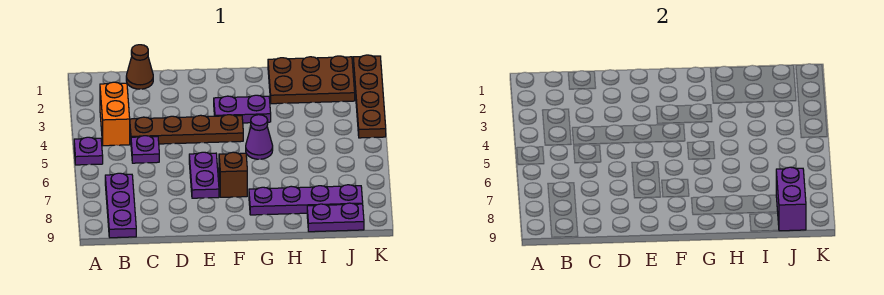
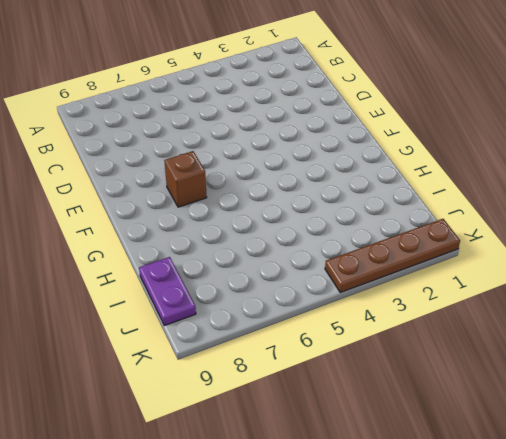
none -> purple 1x1 plate [74,137,103,165]
none -> orange 1x2 brick [100,82,130,146]
none -> purple 1x3 plate [105,173,136,238]

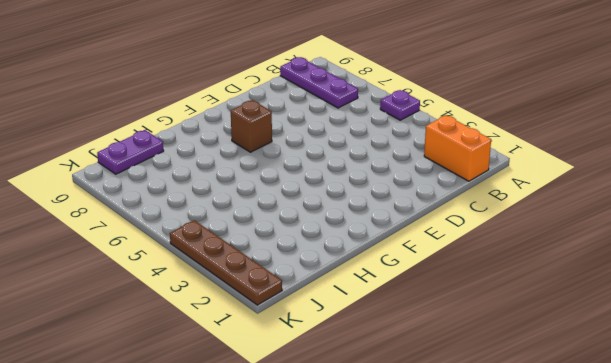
orange 1x2 brick [424,115,491,181] -> orange 1x2 brick moved to [100,82,130,146]
none -> brown 1x1 cone [126,45,153,89]
none -> brown 1x4 plate [130,115,243,144]
none -> purple 1x1 plate [131,136,159,163]

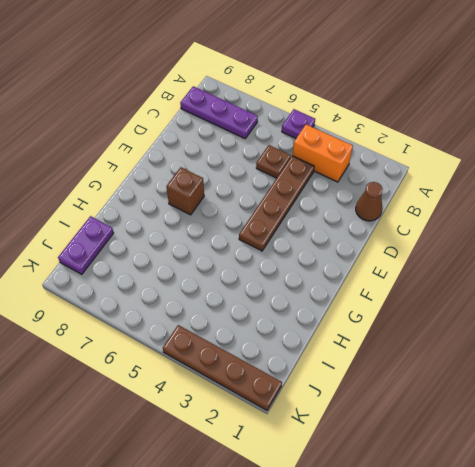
brown 1x1 plate [256,145,291,178] -> purple 1x1 plate [131,136,159,163]
none -> purple 1x2 plate [189,152,219,198]
none -> purple 1x2 plate [214,95,271,123]
none -> purple 1x1 cone [246,115,273,159]

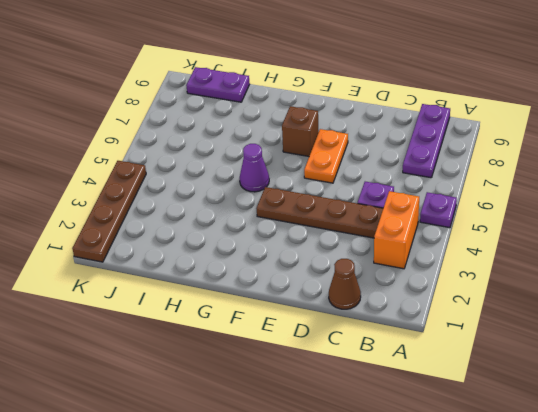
orange 1x2 plate [304,129,348,183] -> purple 1x2 plate [189,152,219,198]
none -> purple 1x2 plate [214,95,271,123]
none -> purple 1x4 plate [249,185,363,215]
none -> brown 2x3 plate [268,56,355,104]

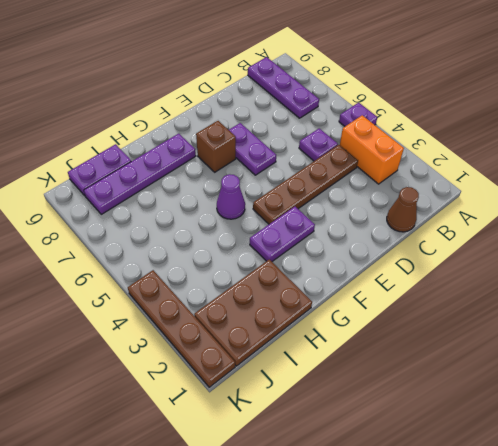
none -> purple 1x2 brick [776,167,806,231]

